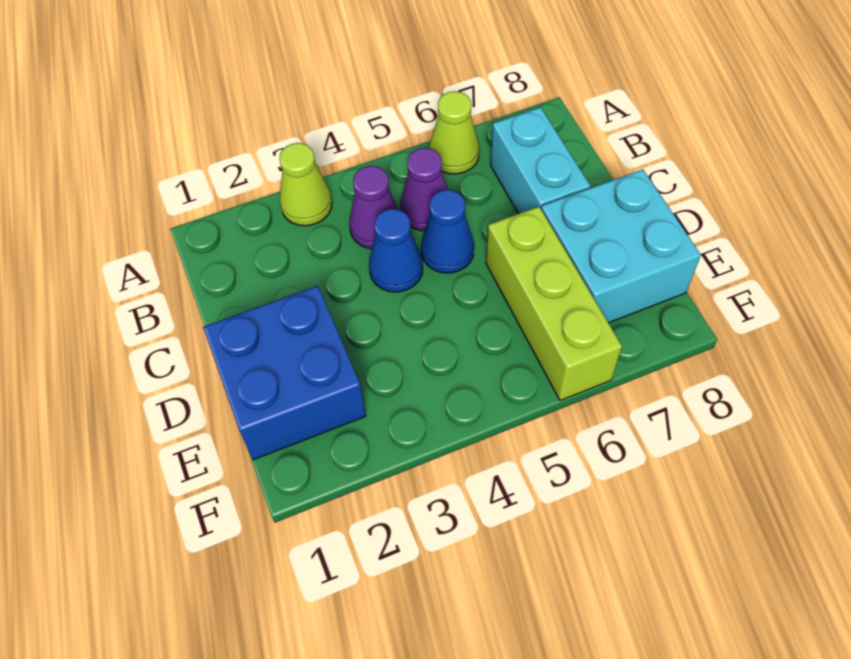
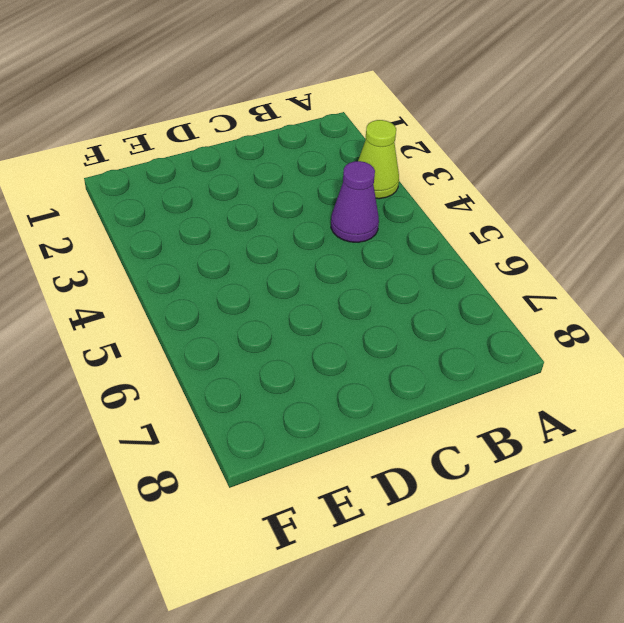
none -> lime 1x1 cone [430,91,479,174]
none -> purple 1x1 cone [400,148,448,231]

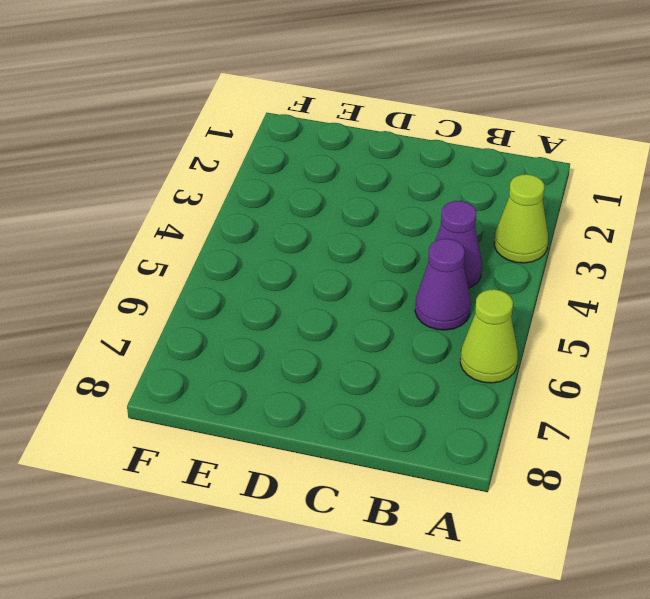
none -> cyan 1x2 brick [491,107,590,214]
none -> blue 1x1 cone [369,209,423,292]

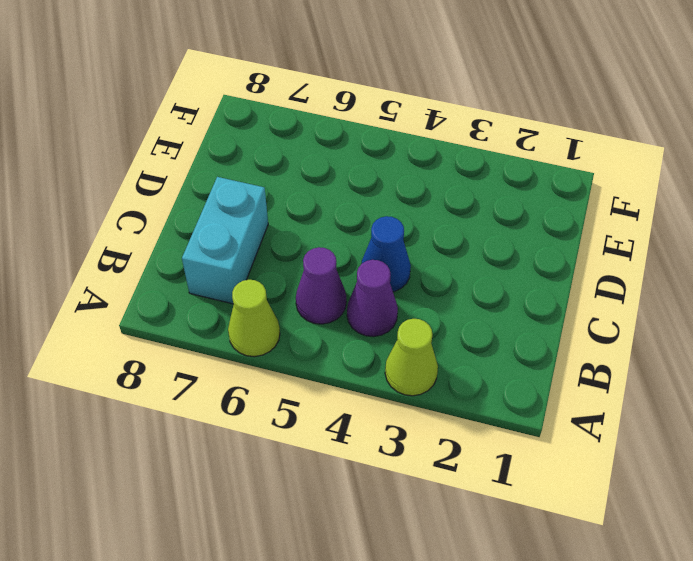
none -> blue 1x1 cone [421,190,474,273]
none -> blue 2x2 brick [203,286,366,460]

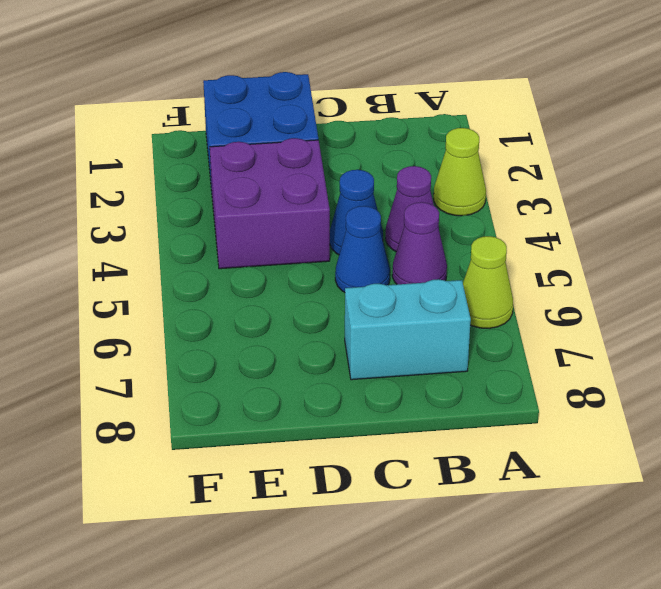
purple 2x2 brick [210,138,330,269] -> none
none -> lime 1x3 brick [486,207,622,401]
none -> cyan 2x2 brick [541,170,701,323]

